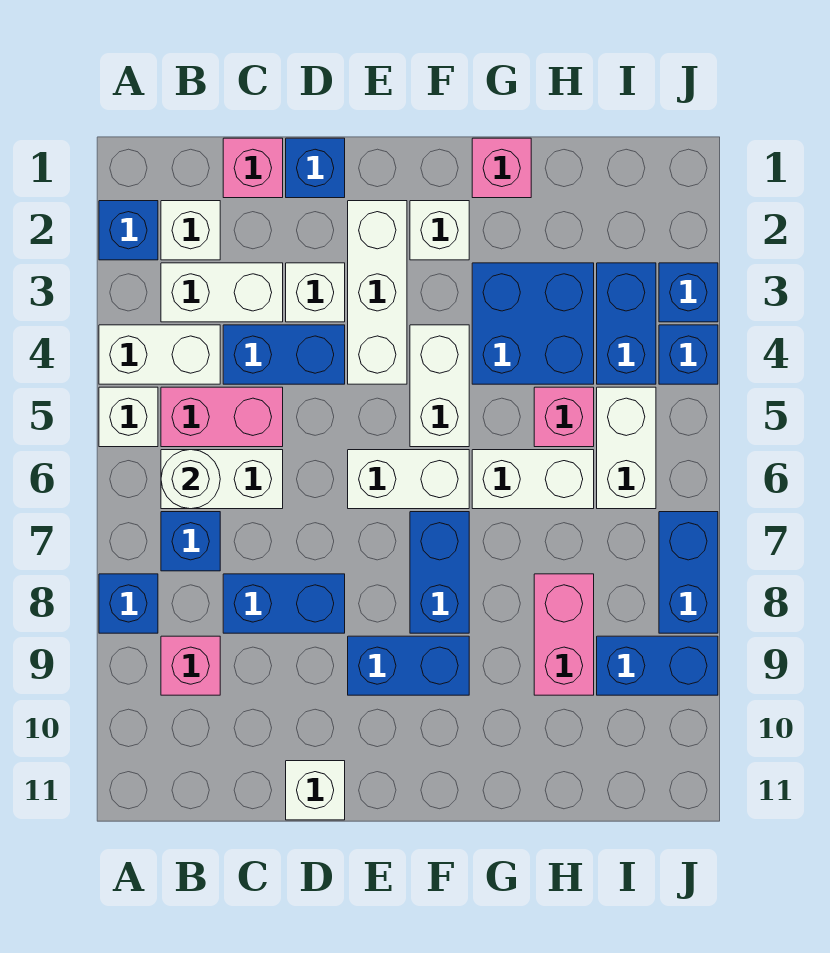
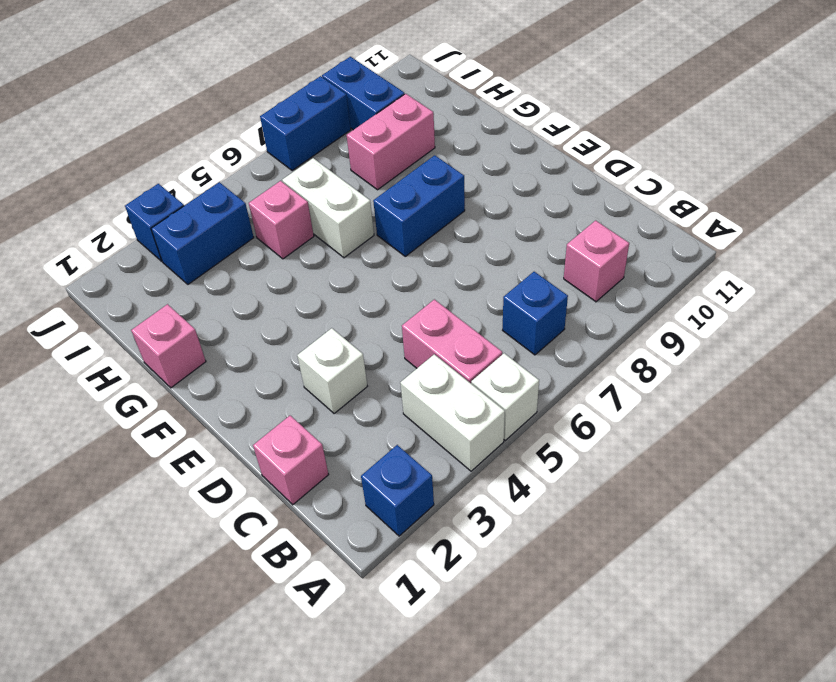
none -> blue 1x1 brick [99,574,158,633]
none -> white 1x1 brick [161,201,220,260]
none -> white 1x2 brick [161,263,283,322]
none -> white 1x2 brick [161,450,283,509]

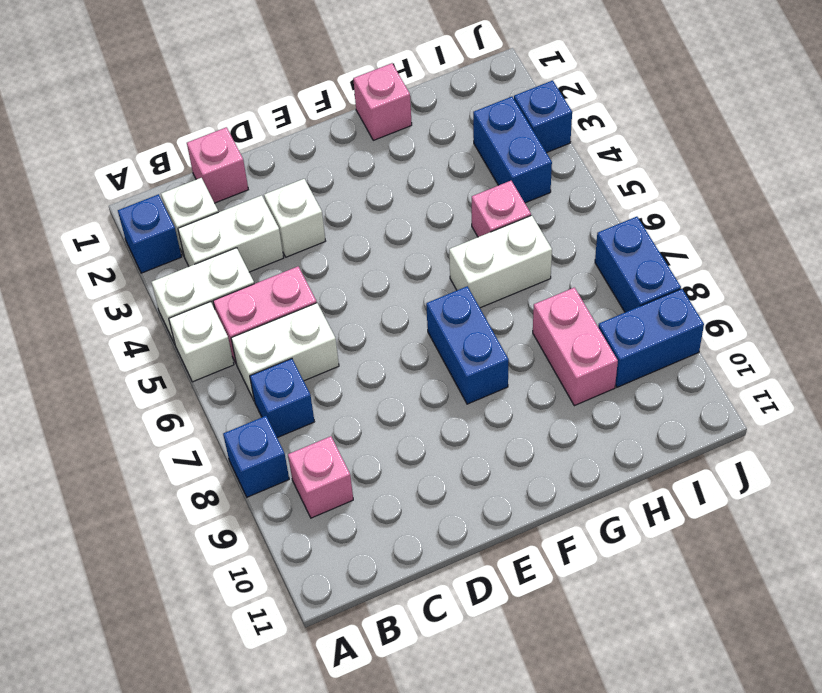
none -> blue 1x2 brick [223,325,345,384]
none -> blue 1x2 brick [223,574,345,633]
none -> blue 1x1 brick [286,138,345,198]
none -> white 1x1 brick [286,761,345,820]

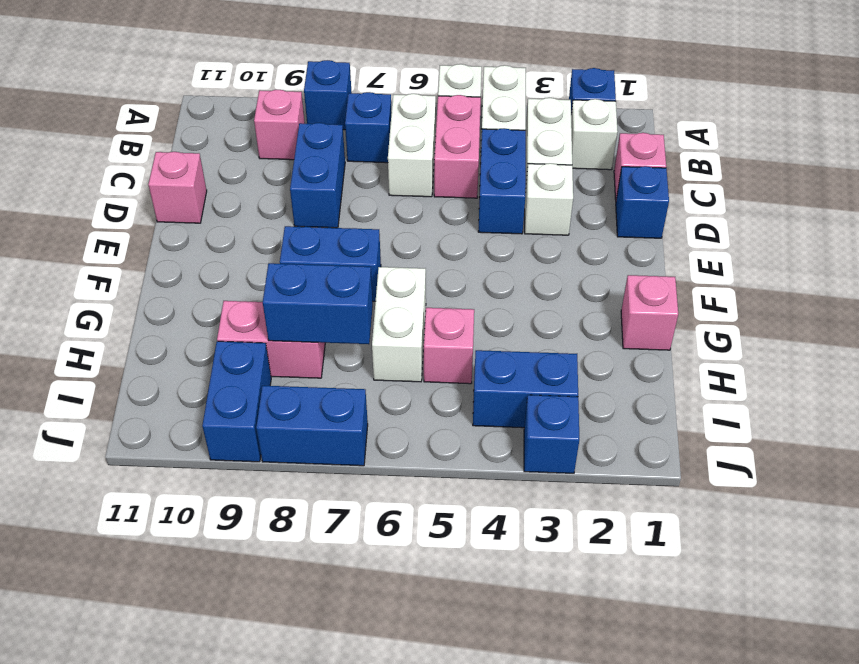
pink 1x1 brick [148,152,207,223] -> white 1x1 brick [286,761,345,820]
blue 1x2 brick [263,263,373,344] -> blue 1x2 brick turned to [348,636,469,695]
none -> white 1x3 brick [348,201,407,384]
none -> white 1x2 brick [348,450,469,509]
none -> white 1x1 brick [410,201,469,260]
none -> white 1x2 brick [410,325,469,447]

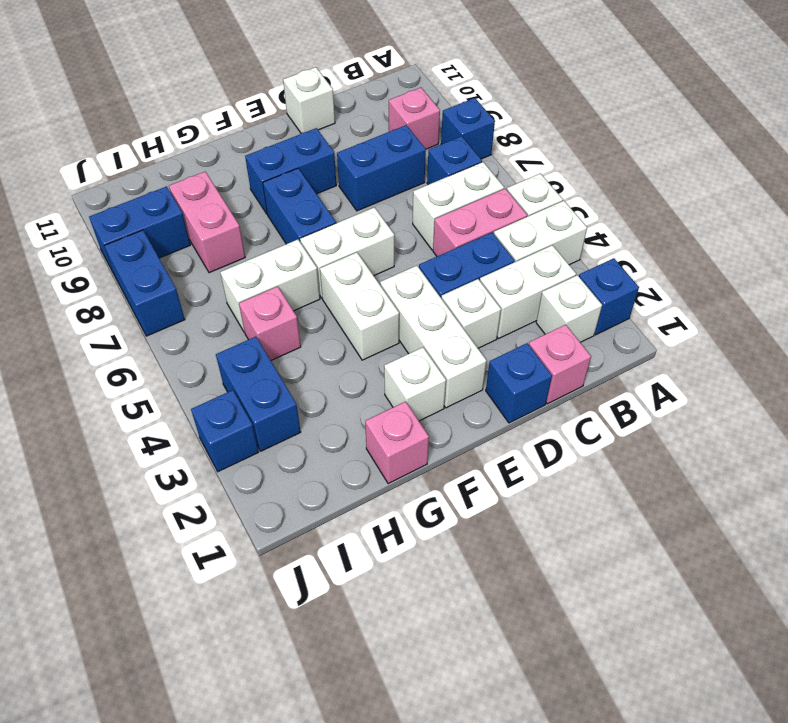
none -> blue 2x2 brick [472,263,594,384]
none -> white 1x2 brick [597,387,656,509]
none -> blue 1x1 brick [659,325,718,384]
none -> white 1x1 round brick [161,450,220,509]

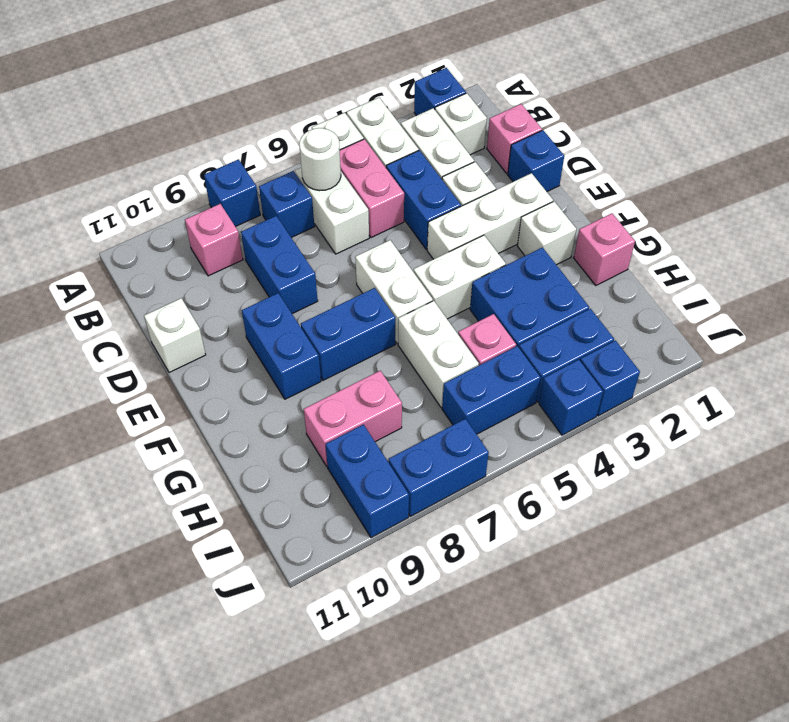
blue 1x2 brick [442,346,541,434] -> white 1x2 brick [597,387,656,509]

